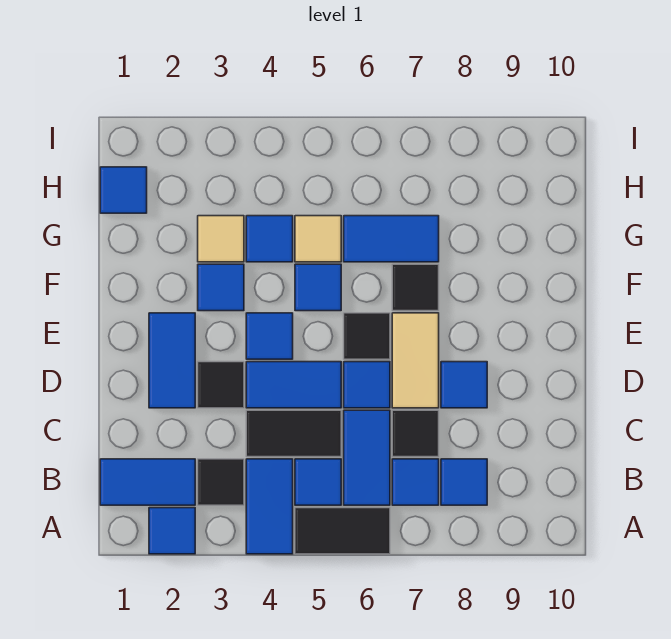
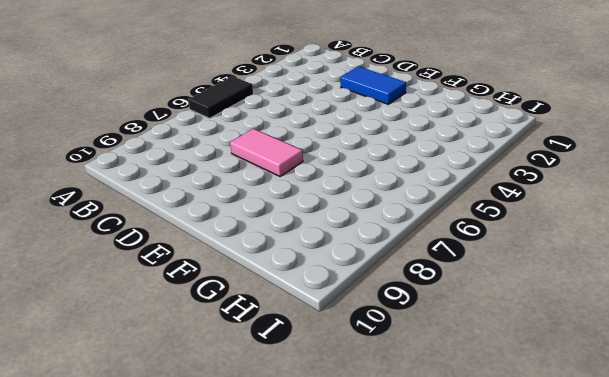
pink 1x2 tile [230,129,303,176] -> tan 1x2 tile [392,313,439,408]
none -> blue 1x1 tile [149,508,195,554]
none -> blue 1x2 tile [246,459,293,554]
none -> blue 1x2 tile [100,459,195,505]

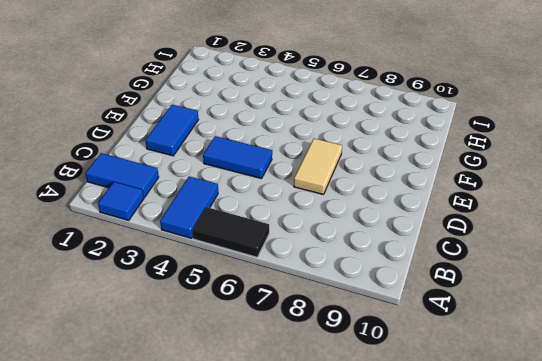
none -> black 1x1 tile [198,459,244,505]
none -> blue 1x1 tile [295,459,341,505]
none -> blue 1x2 tile [344,410,390,505]

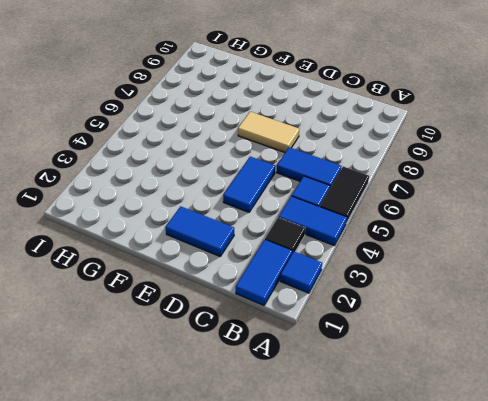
none -> blue 1x1 tile [392,459,439,505]
none -> blue 1x1 tile [441,459,487,505]
none -> black 1x2 tile [246,410,341,457]

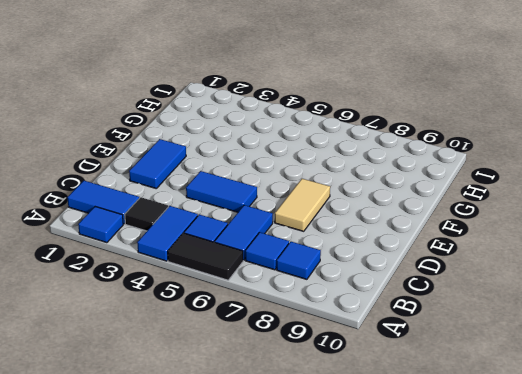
none -> black 1x2 tile [246,410,341,457]
none -> black 1x1 tile [392,410,439,457]
none -> black 1x1 tile [198,362,244,408]

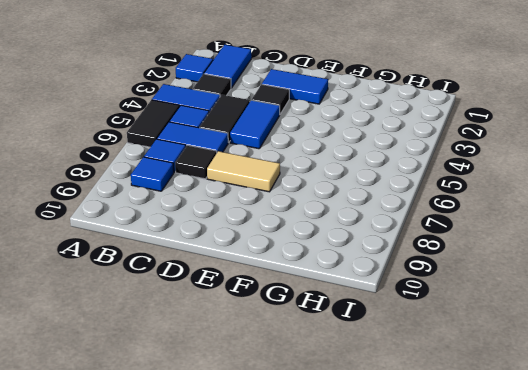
none -> blue 1x1 tile [344,362,390,408]
none -> blue 1x1 tile [441,362,487,408]
none -> blue 1x1 tile [246,313,293,359]

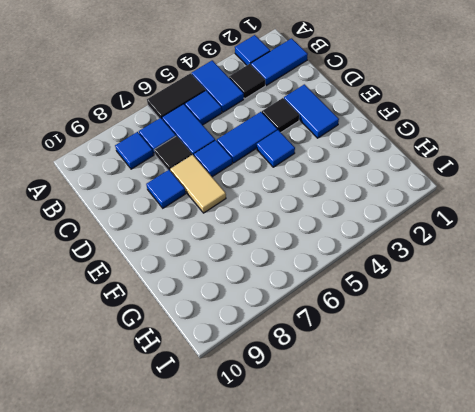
none -> black 1x2 tile [246,410,341,457]
none -> black 1x1 tile [344,313,390,359]
none -> blue 1x1 tile [198,264,244,311]

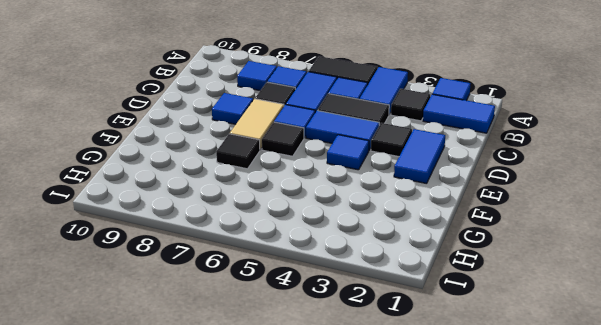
none -> blue 1x1 tile [198,264,244,311]
none -> blue 1x1 tile [295,264,341,311]
none -> tan 1x1 tile [198,216,244,262]

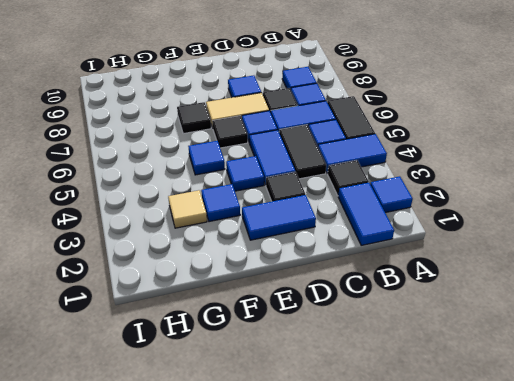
none -> blue 1x1 tile [246,216,293,262]
none -> tan 1x1 tile [295,216,341,262]
none -> blue 1x2 tile [344,216,439,262]

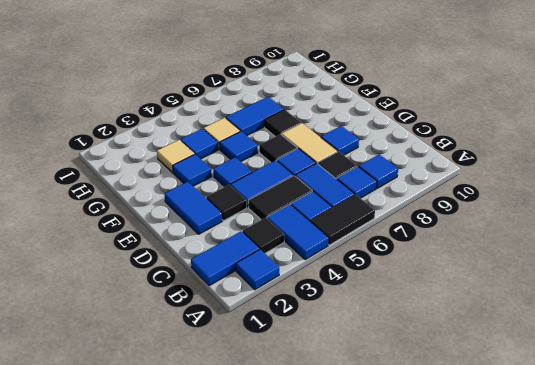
none -> blue 1x1 tile [100,167,147,213]

